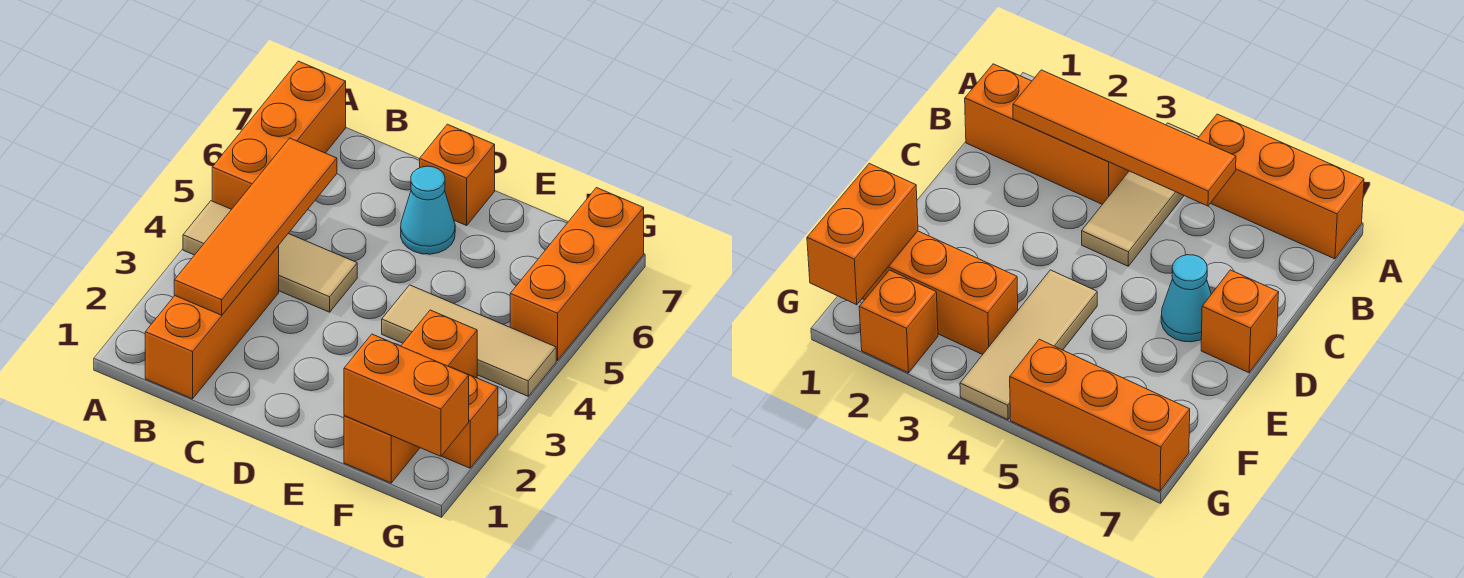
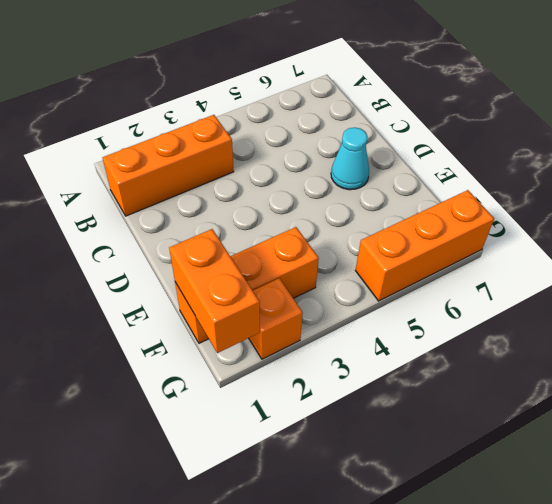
none -> tan 1x3 tile [183,201,357,312]
none -> orange 1x3 brick [212,61,346,209]

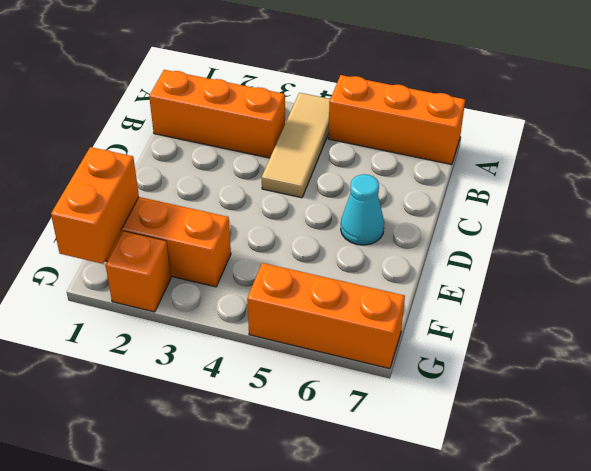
none -> orange 1x1 brick [420,124,495,225]
none -> tan 1x3 tile [382,285,556,396]

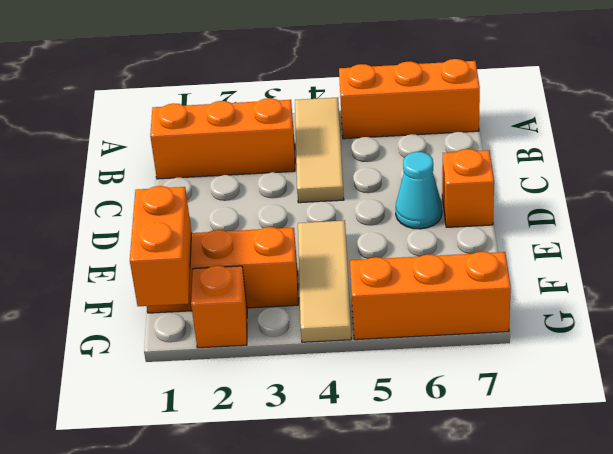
none -> orange 1x4 tile [174,138,337,315]

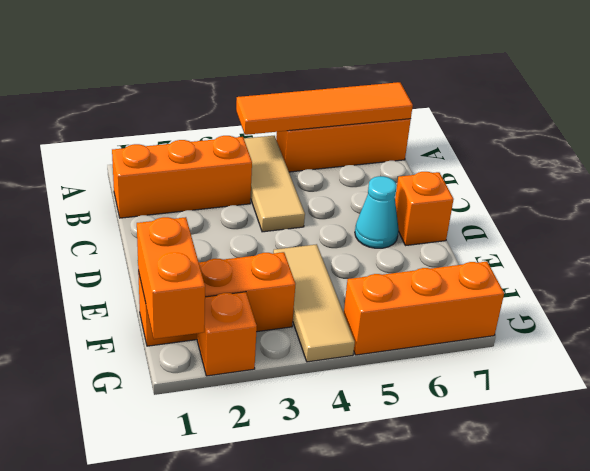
orange 1x4 tile [236,82,413,135] -> orange 1x4 tile moved to [174,138,337,315]

